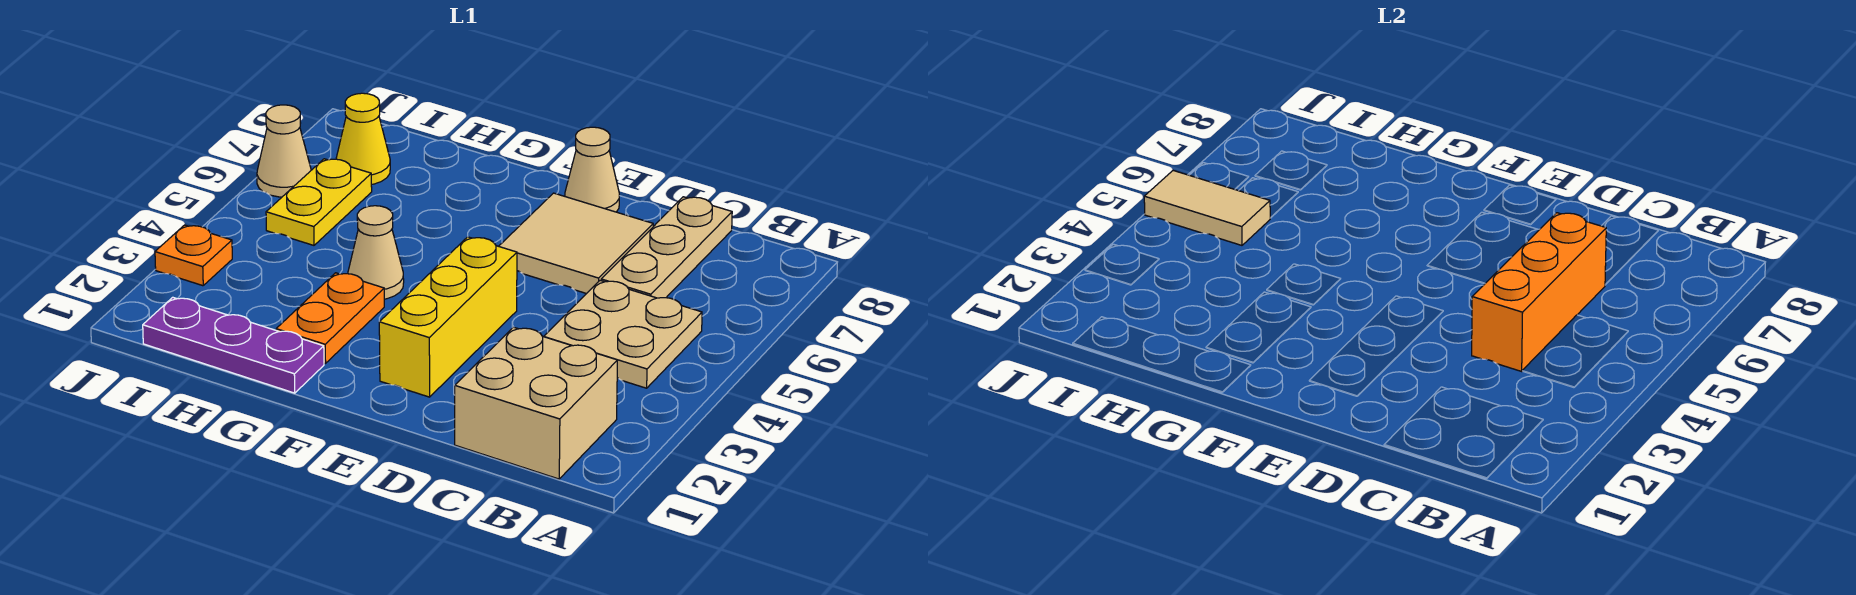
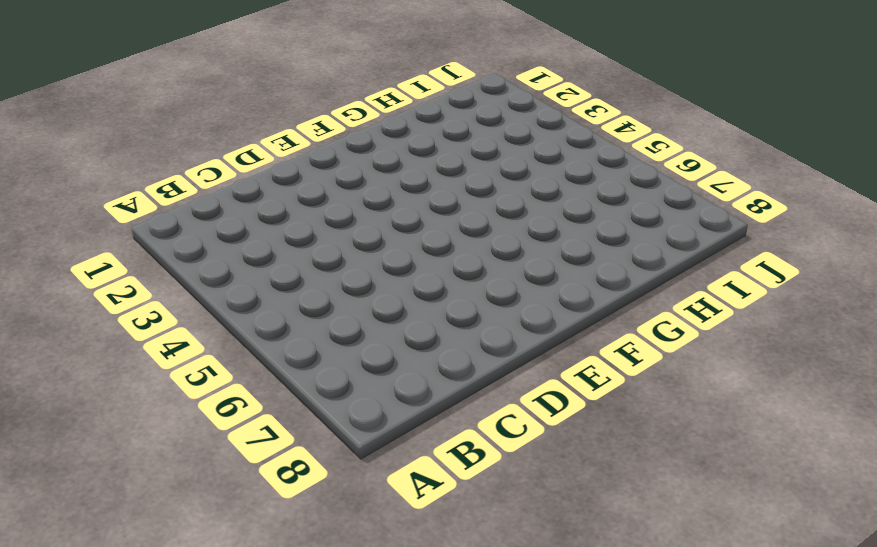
none -> tan 2x2 brick [455,327,618,479]
none -> tan 2x2 plate [544,281,702,388]
none -> tan 1x3 plate [601,197,732,298]

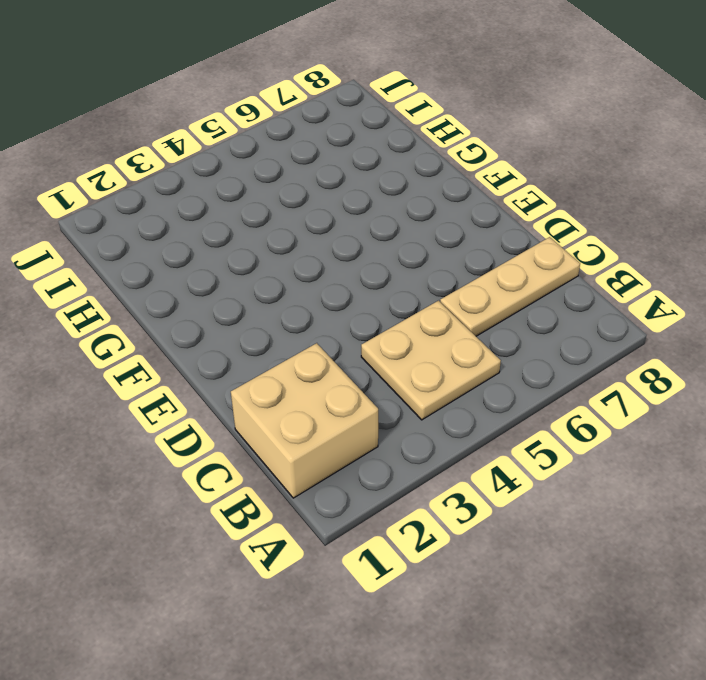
none -> tan 2x2 tile [499,193,653,294]
none -> yellow 1x3 brick [379,237,517,397]
none -> tan 1x1 cone [565,127,619,212]

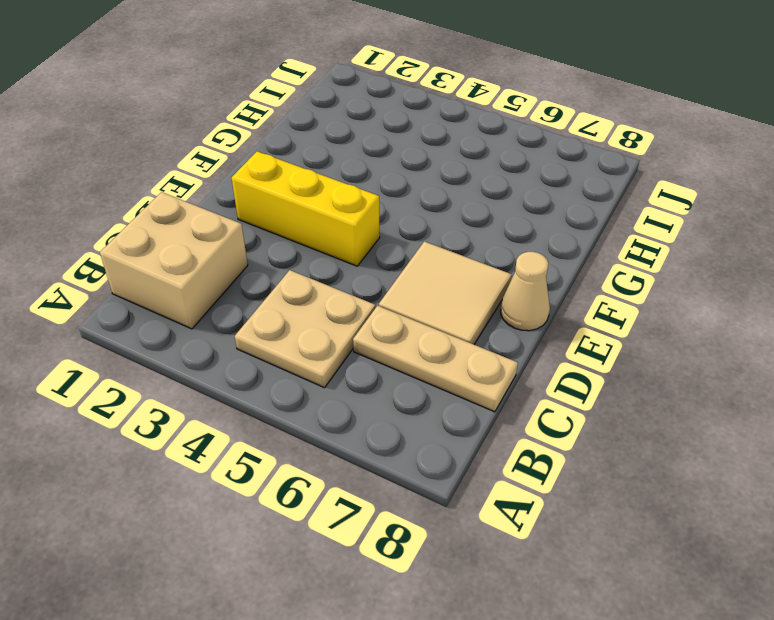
none -> purple 1x3 plate [143,297,324,393]
none -> orange 1x2 plate [276,273,384,364]
none -> tan 1x1 cone [348,206,404,299]

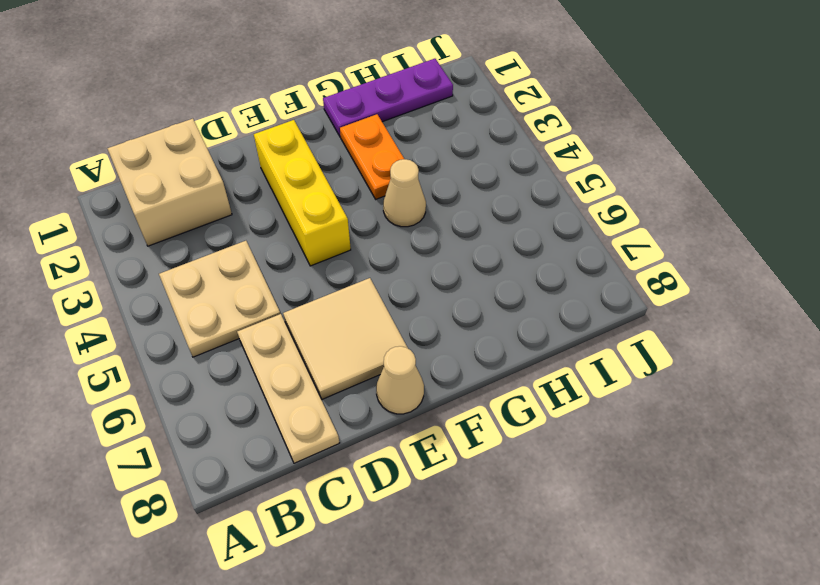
none -> yellow 1x2 plate [266,159,372,245]
none -> yellow 1x1 cone [336,93,390,185]
none -> orange 1x1 plate [155,225,232,286]

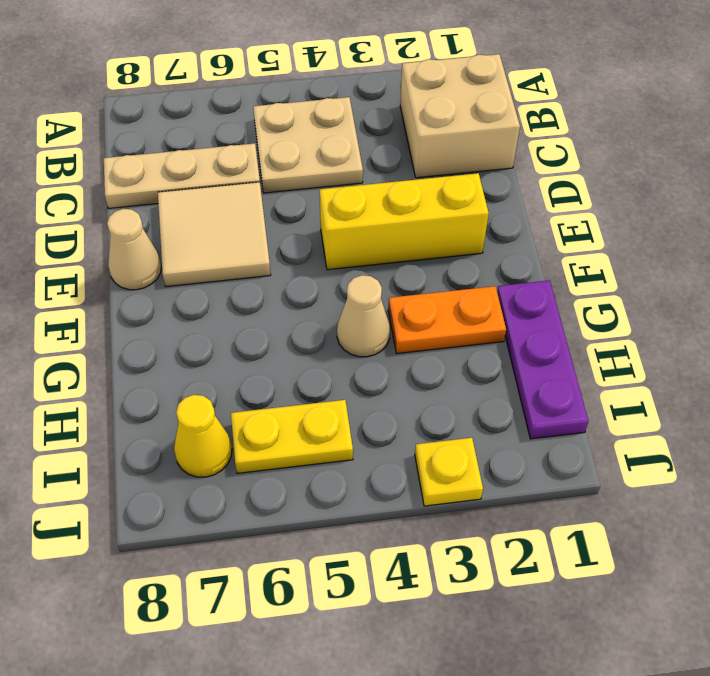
yellow 1x1 plate [415,438,483,506] -> orange 1x1 plate [155,225,232,286]
none -> tan 1x1 cone [257,105,311,197]
none -> orange 1x3 brick [1472,213,1606,371]
none -> tan 1x2 tile [1144,171,1270,245]

